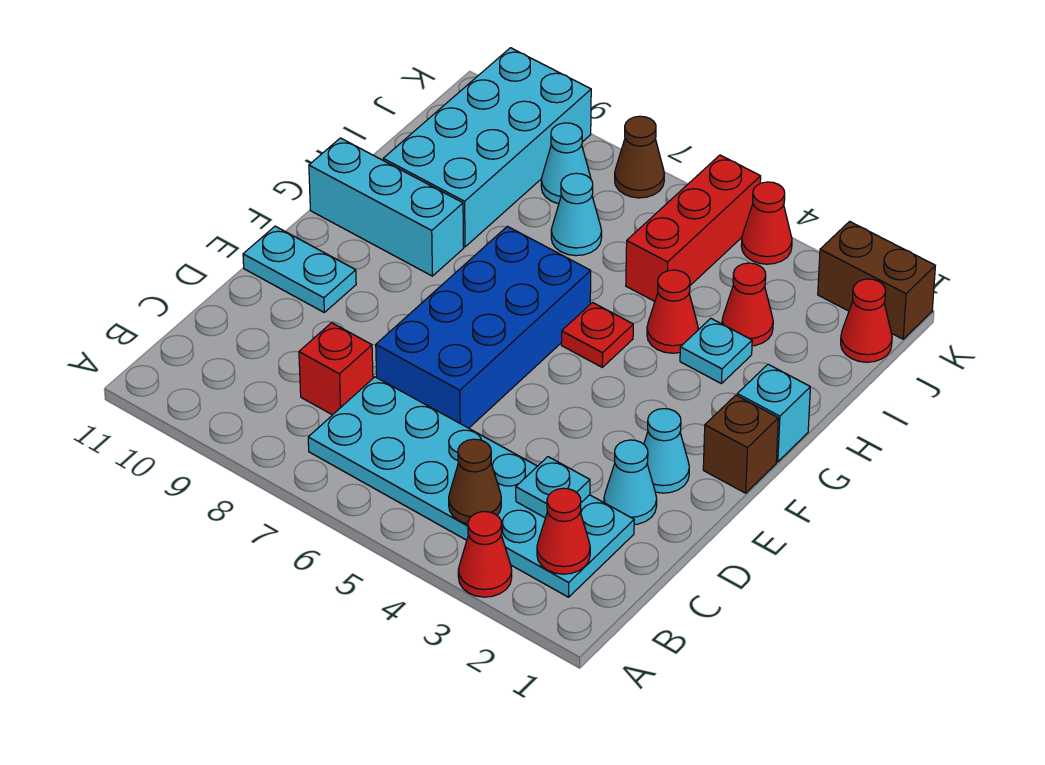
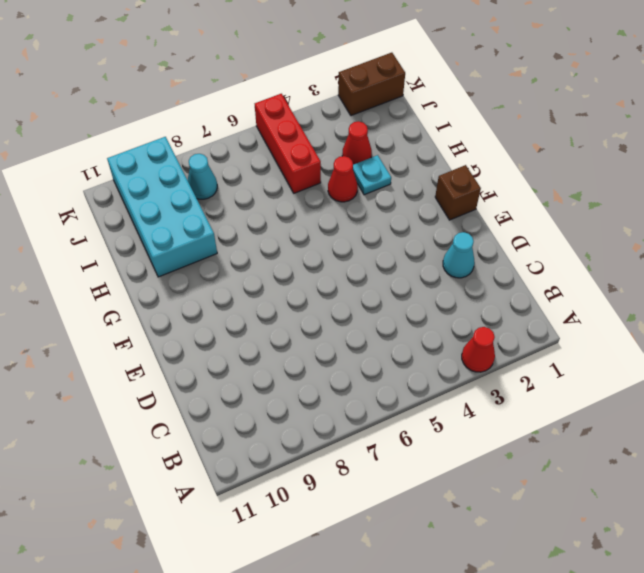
none -> cyan 2x6 plate [308,377,634,597]
none -> red 1x1 brick [299,323,373,415]
none -> blue 2x4 brick [376,226,591,428]

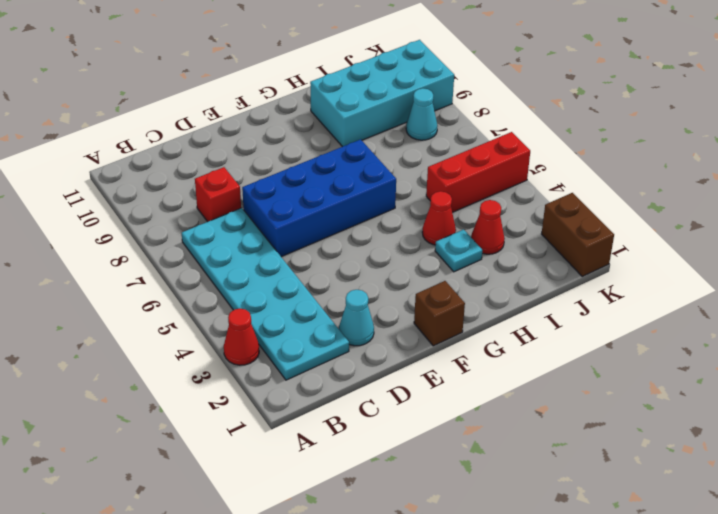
none -> cyan 1x1 cone [644,409,689,493]
none -> cyan 1x2 plate [243,226,356,312]
none -> cyan 1x1 brick [737,364,810,462]

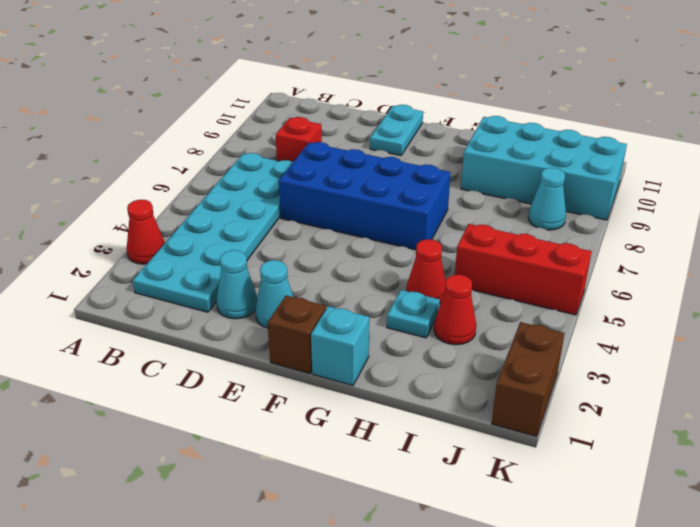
none -> red 1x1 plate [561,303,633,367]
none -> cyan 1x3 brick [309,138,464,276]
none -> cyan 1x1 cone [551,173,602,256]

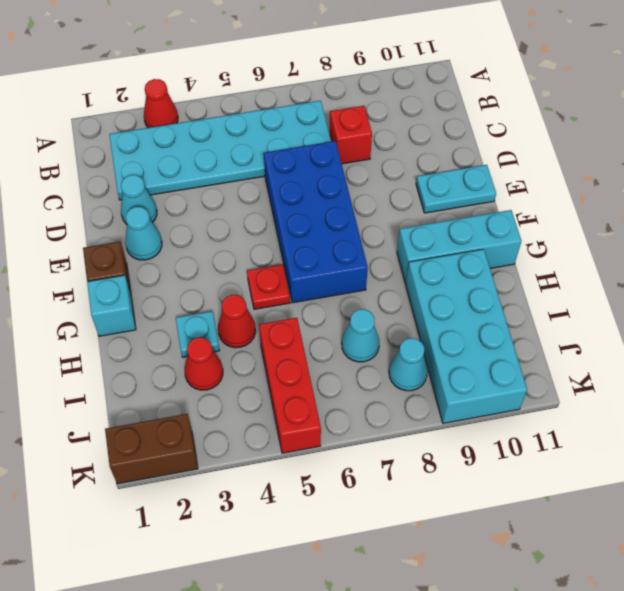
none -> red 1x1 cone [841,279,892,362]
none -> red 1x1 cone [741,182,792,264]
none -> brown 1x1 cone [615,116,664,198]

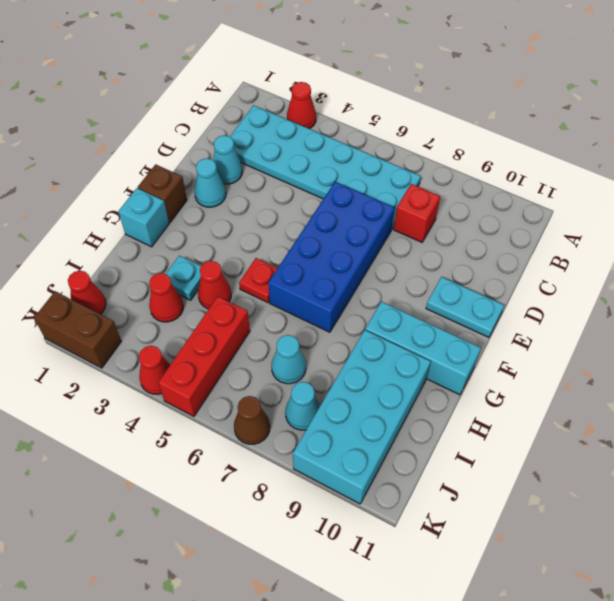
none -> red 1x1 cone [537,488,590,574]
none -> brown 1x1 cone [449,439,501,524]
none -> cyan 1x1 plate [516,457,590,518]

